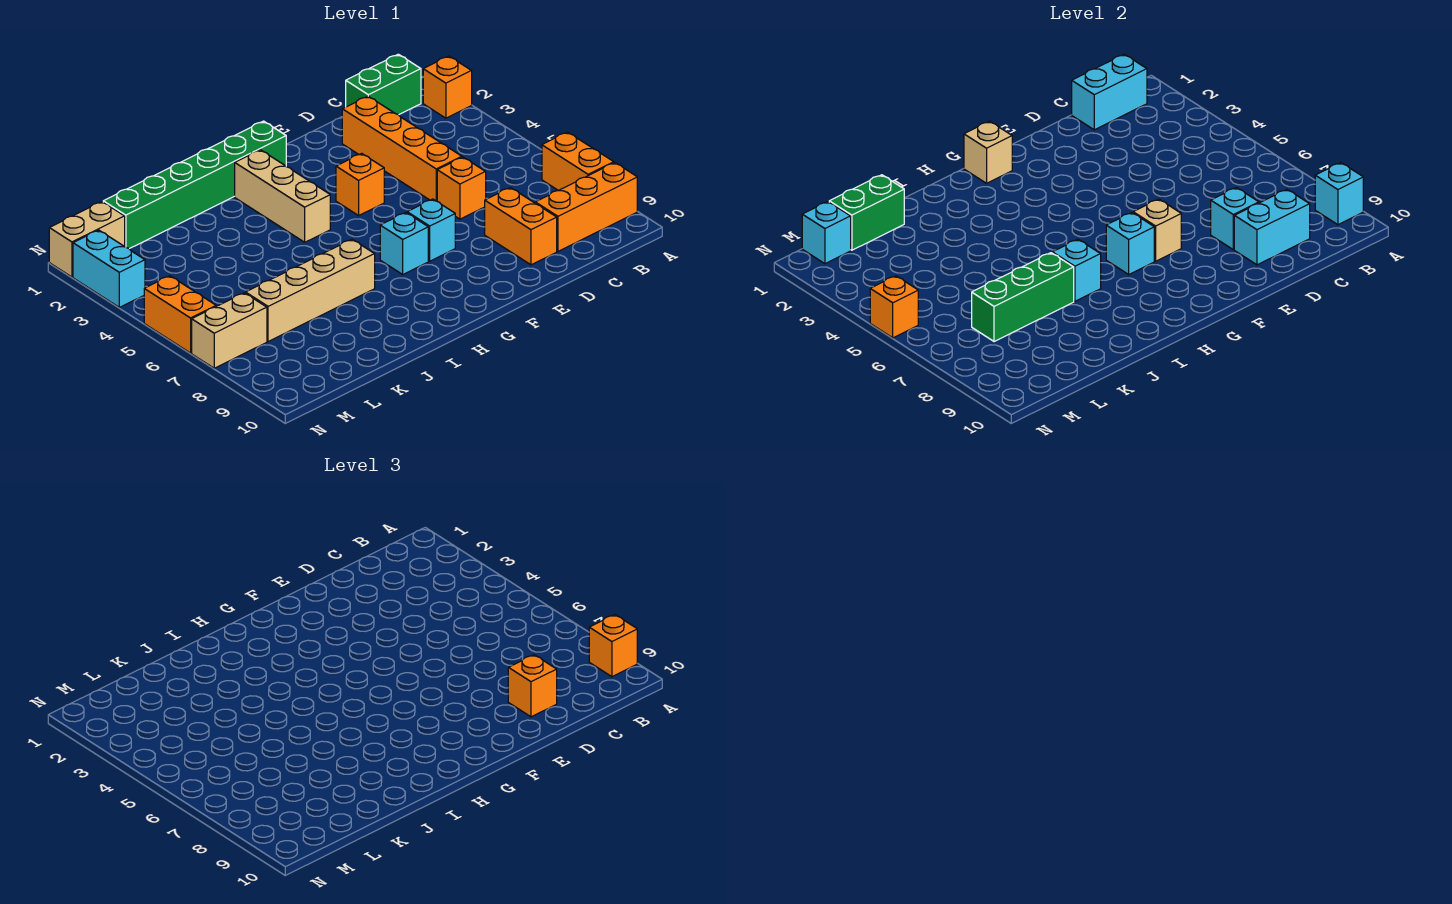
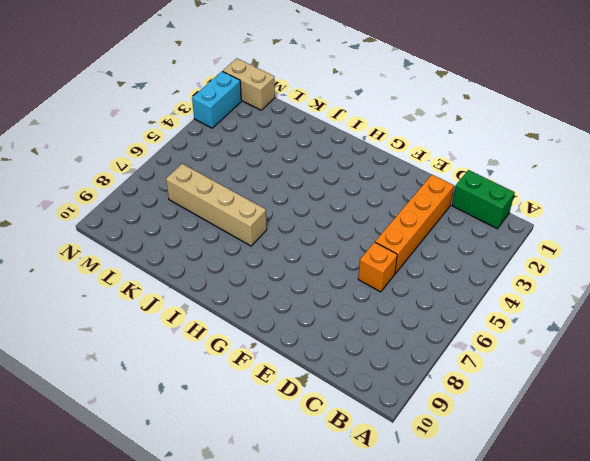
none -> orange 1x1 brick [423,56,472,118]
none -> orange 1x2 brick [542,132,614,190]
none -> orange 1x3 brick [535,163,637,251]
none -> orange 1x2 brick [485,188,557,265]

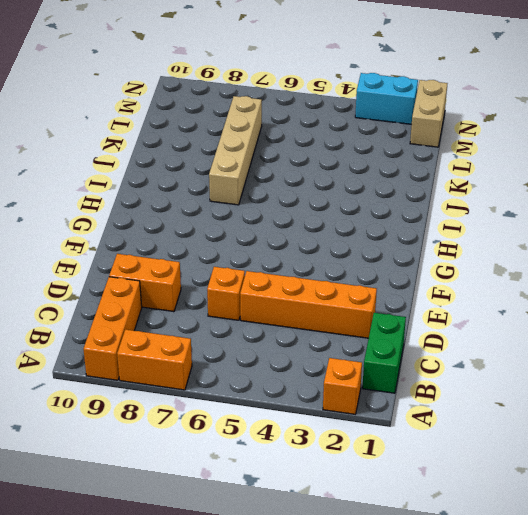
none -> orange 1x1 brick [336,153,384,215]
none -> cyan 1x1 brick [407,199,455,261]
none -> green 1x6 brick [103,121,286,249]
none -> cyan 1x1 brick [380,213,428,274]

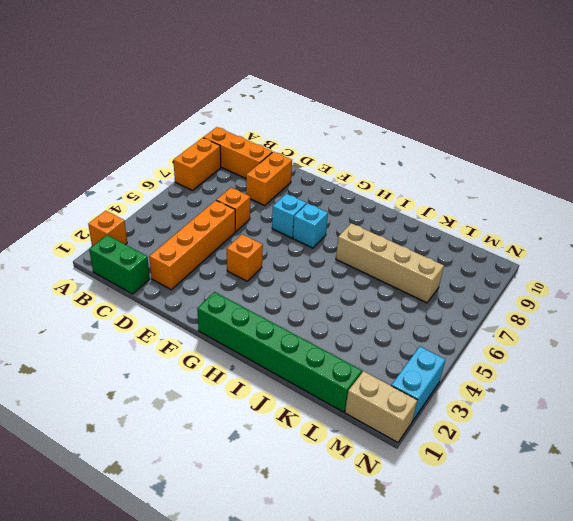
none -> tan 1x3 brick [235,150,330,242]
none -> tan 1x2 brick [192,293,267,368]
none -> orange 1x2 brick [144,276,216,353]
none -> cyan 1x1 brick [1315,163,1363,225]

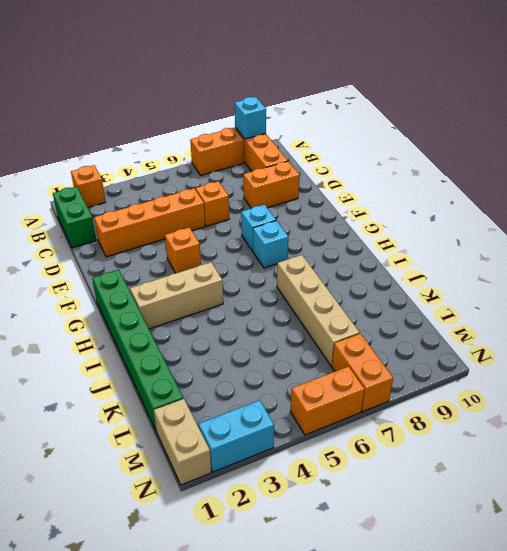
orange 1x2 brick [332,333,393,412] -> tan 1x2 brick [192,293,267,368]
none -> cyan 1x2 brick [1072,54,1147,130]
none -> cyan 1x2 brick [1234,189,1310,265]
none -> cyan 1x1 brick [1211,188,1259,250]
none -> tan 1x1 brick [1133,199,1181,261]

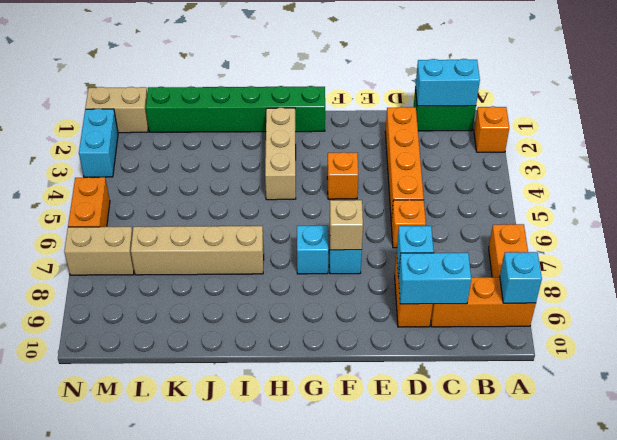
none -> tan 1x1 brick [964,121,1012,183]
none -> cyan 1x1 brick [1106,213,1154,274]
none -> cyan 1x1 brick [1052,239,1101,301]
none -> green 1x3 brick [972,253,1074,342]

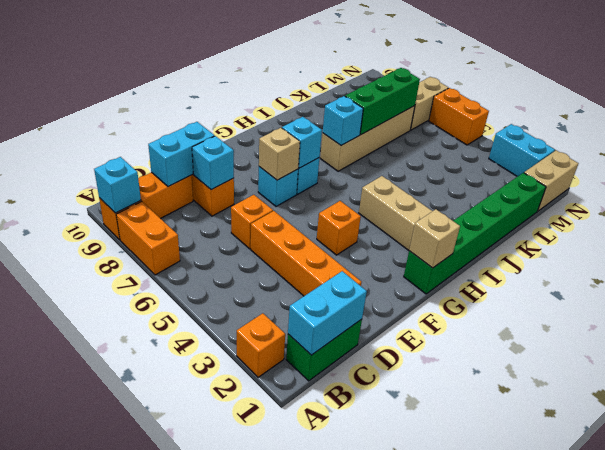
none -> green 1x2 brick [829,175,904,250]
none -> cyan 1x1 brick [802,202,851,264]
none -> orange 1x1 brick [870,276,918,338]
none -> orange 1x1 brick [589,615,637,677]

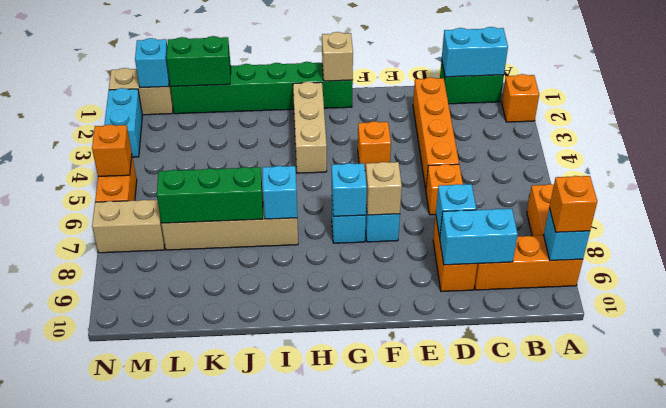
none -> orange 1x1 brick [508,655,557,717]

